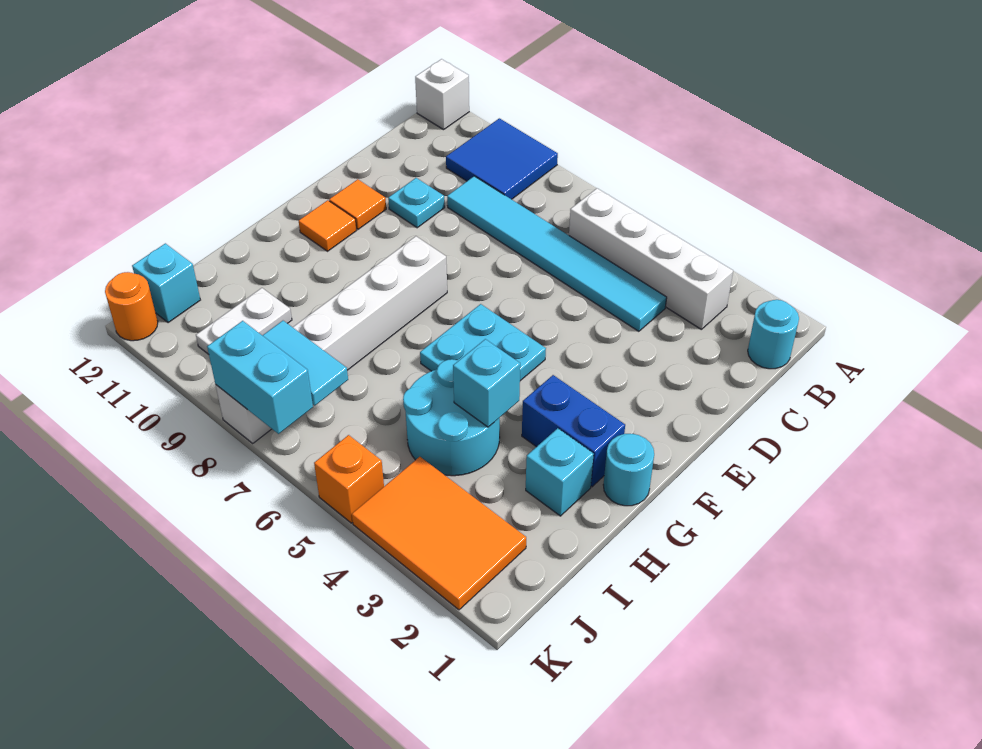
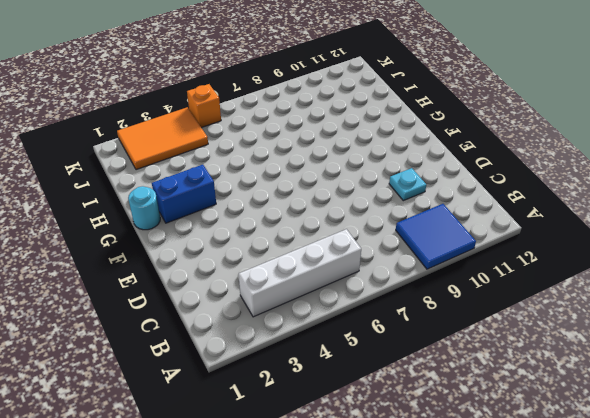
none -> white 1x1 brick [415,59,469,130]
none -> cyan 1x1 round brick [748,300,799,369]
none -> cyan 1x6 tile [447,176,667,331]

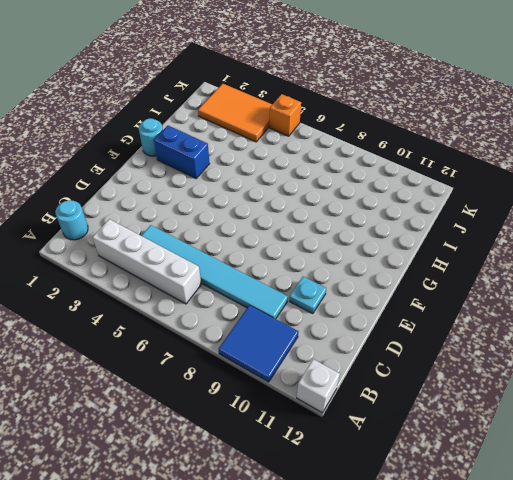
none -> orange 1x1 tile [329,179,386,229]
none -> cyan 2x2 plate [420,304,546,381]
none -> white 1x6 brick [216,236,447,443]

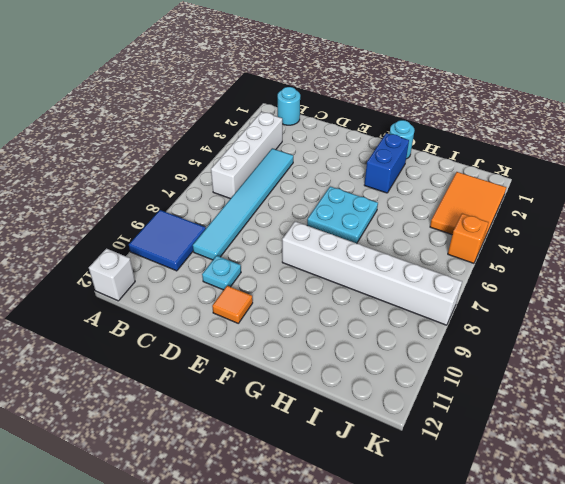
none -> orange 1x1 tile [299,200,357,251]
none -> cyan 1x1 brick [526,428,594,516]
none -> cyan 2x2 round brick [403,359,500,476]

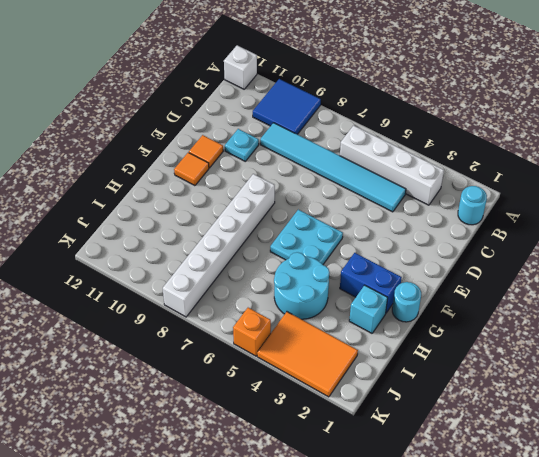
none -> white 1x2 plate [196,288,292,354]
none -> cyan 1x1 brick [132,243,200,323]
none -> orange 1x1 round brick [105,272,158,341]

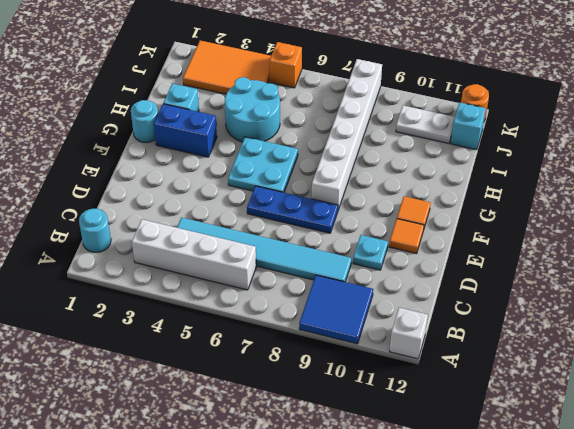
blue 1x3 plate [247,186,338,233] -> none
white 1x2 plate [396,106,455,143] -> white 1x2 plate turned to [196,288,292,354]
none -> cyan 1x1 brick [453,339,520,427]
none -> cyan 1x2 tile [262,321,348,406]
none -> cyan 1x2 brick [207,321,313,434]

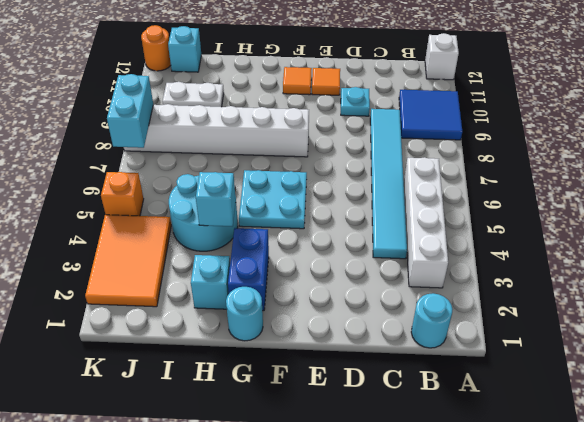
none -> cyan 1x2 tile [262,321,348,406]

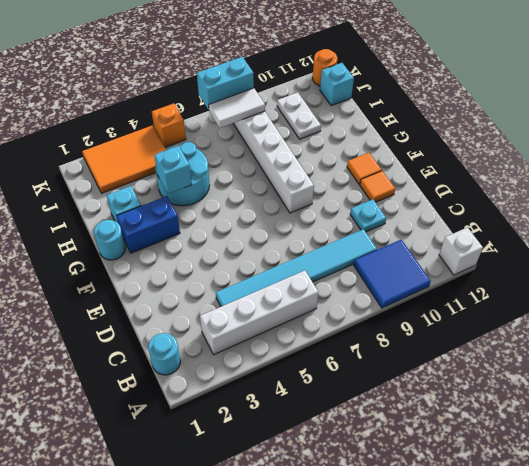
white 1x2 tile [209,88,265,128] -> cyan 1x2 tile [262,321,348,406]
none -> cyan 2x2 plate [420,304,546,381]

